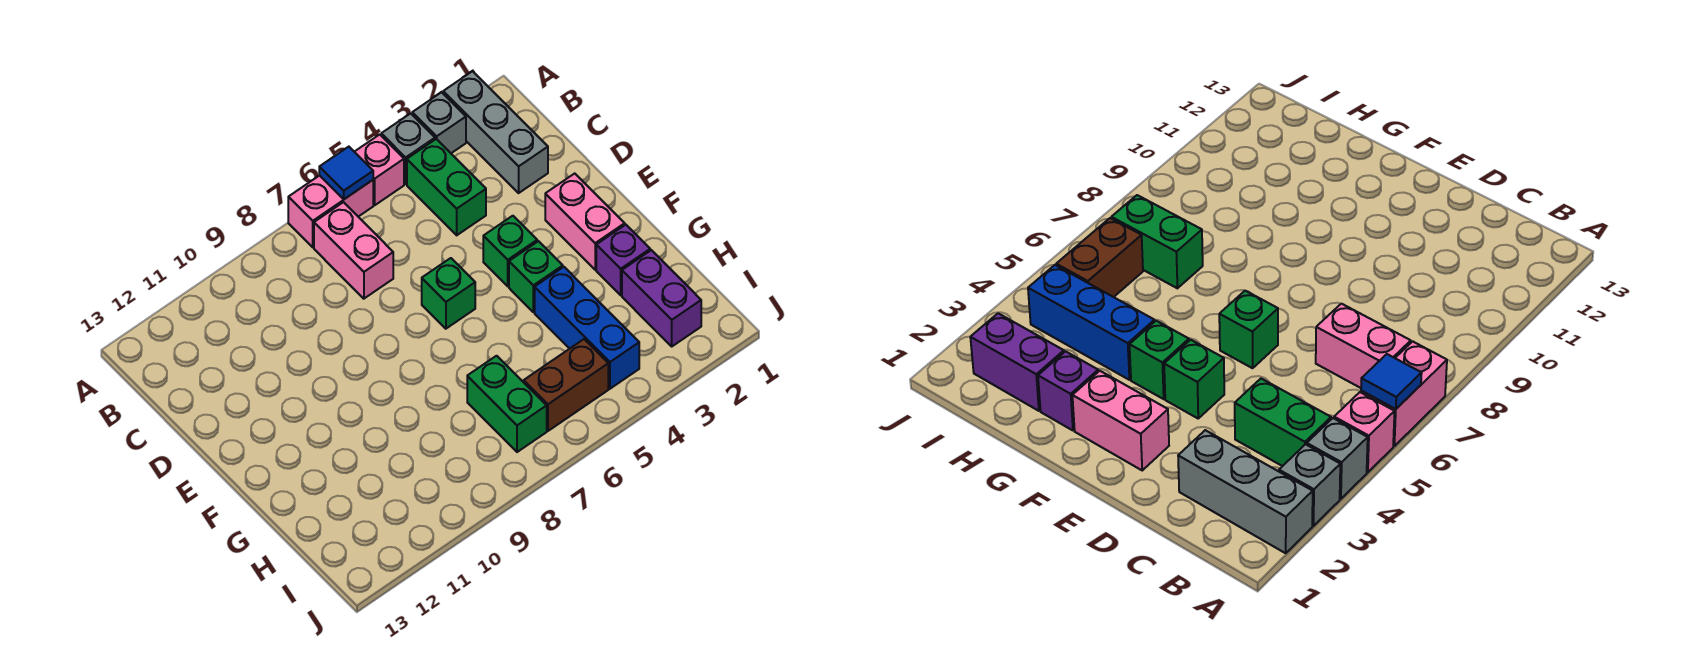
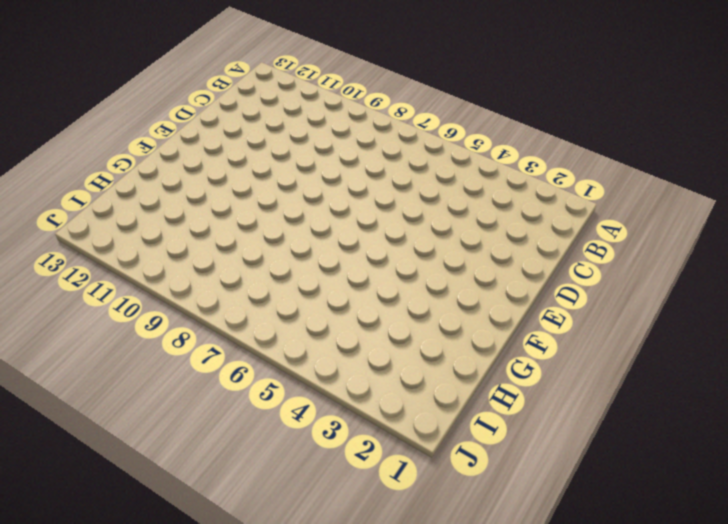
none -> grey 1x3 brick [443,71,548,193]
none -> grey 1x1 brick [412,92,466,153]
none -> grey 1x1 brick [381,113,435,184]

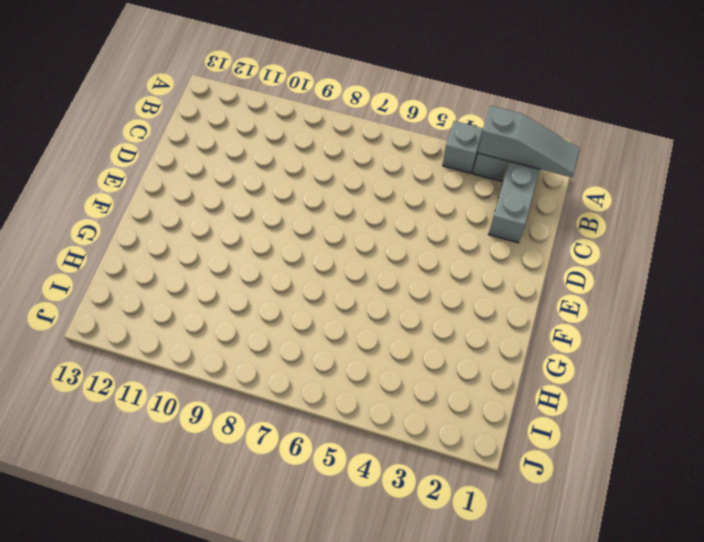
grey 1x3 slope [478,106,580,177] -> none
none -> pink 1x1 brick [355,135,404,205]
none -> pink 1x2 brick [288,175,373,247]
none -> green 1x2 brick [407,139,486,235]

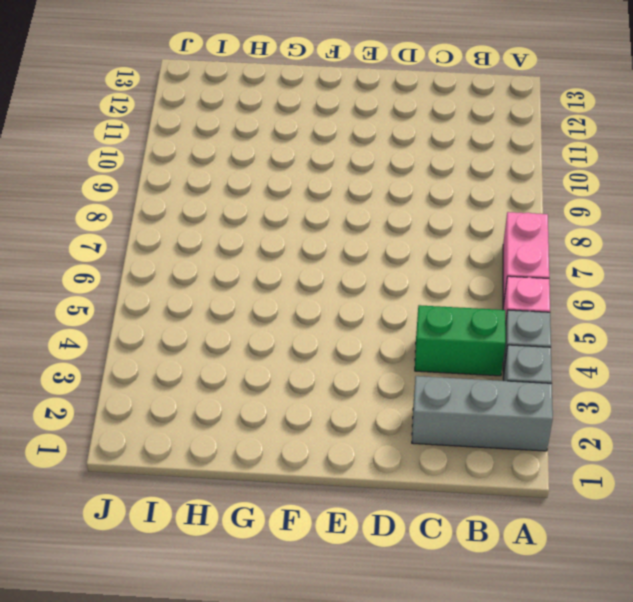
none -> pink 1x2 brick [314,202,393,299]
none -> pink 1x2 brick [545,173,625,270]
none -> green 1x1 brick [483,216,537,286]

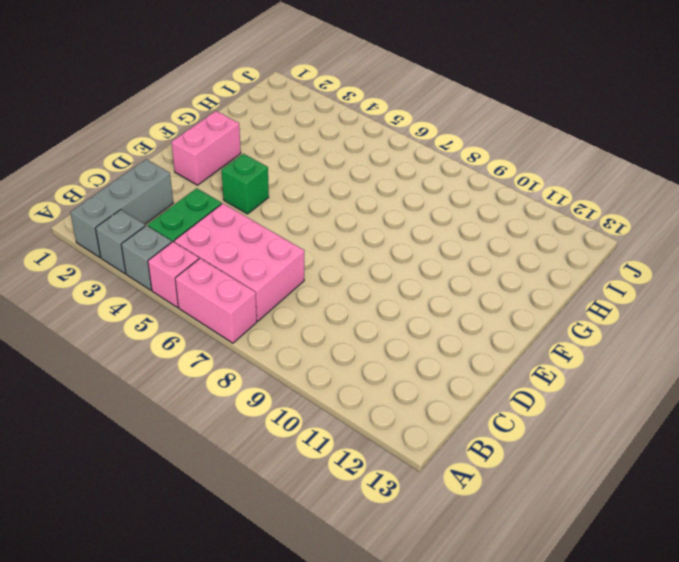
pink 2x3 brick [174,203,304,321] -> pink 1x2 brick [314,202,393,299]
none -> green 1x1 brick [422,258,475,329]
none -> green 1x1 brick [509,241,563,312]
none -> purple 1x1 brick [596,225,650,295]

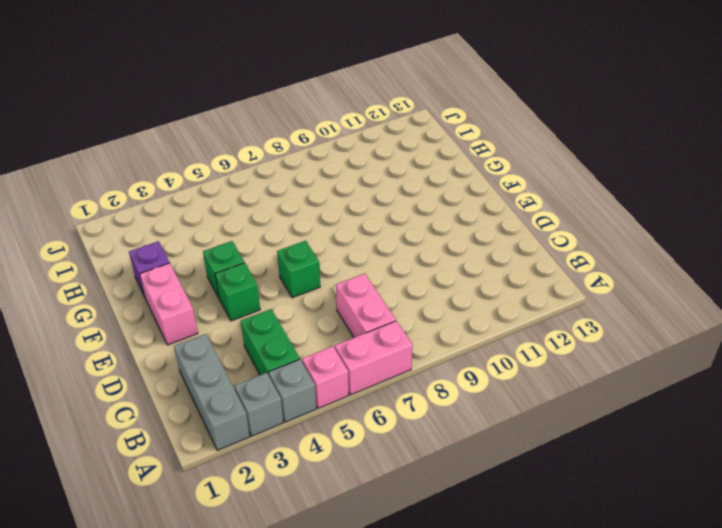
none -> blue 1x3 brick [535,267,639,389]
none -> purple 1x2 brick [622,250,701,346]
none -> green 1x2 brick [467,356,547,452]

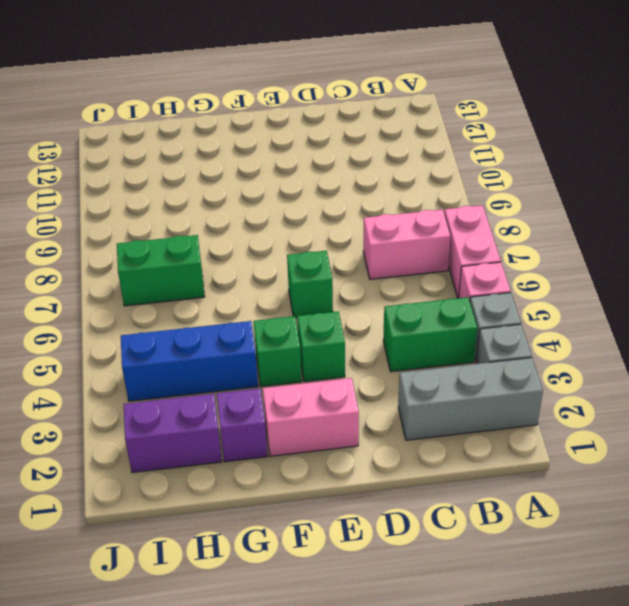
none -> brown 1x2 brick [524,339,608,431]
none -> blue 1x1 tile [319,147,373,199]

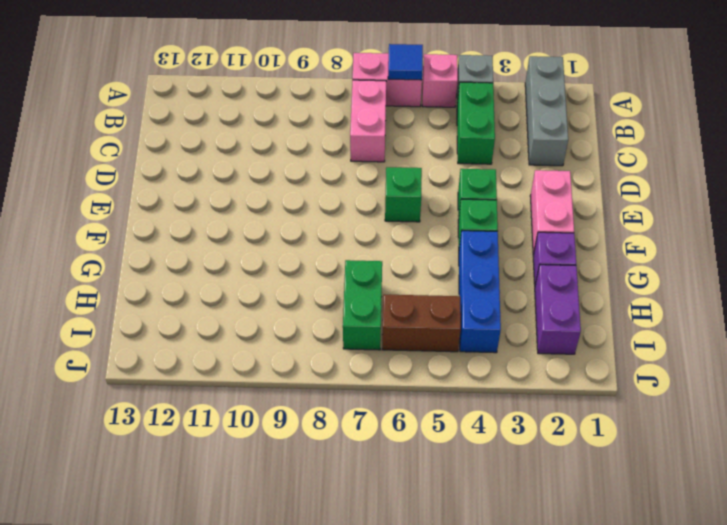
none -> grey 1x1 brick [412,92,466,153]

